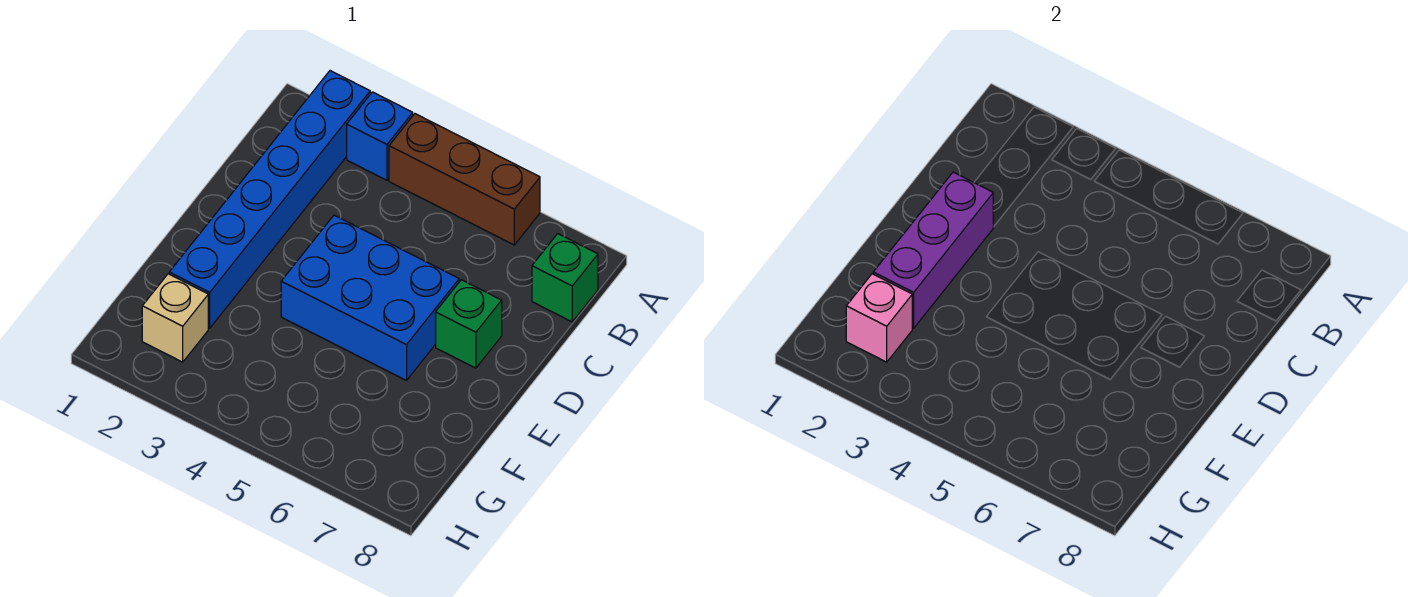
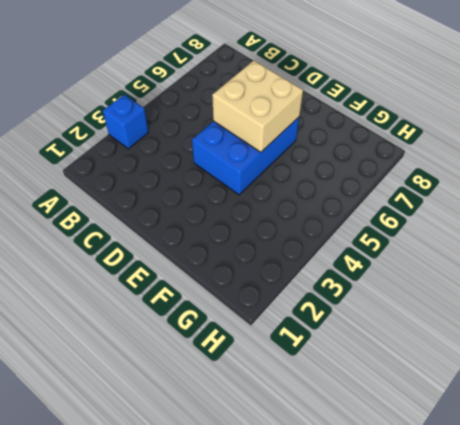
tan 2x2 brick [212,60,303,152] -> none
none -> blue 1x6 brick [169,71,370,328]
none -> brown 1x3 brick [389,114,540,245]

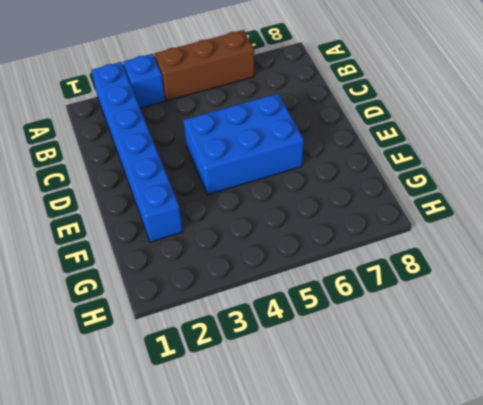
none -> green 1x1 brick [532,234,598,322]
none -> green 1x1 brick [436,280,502,368]

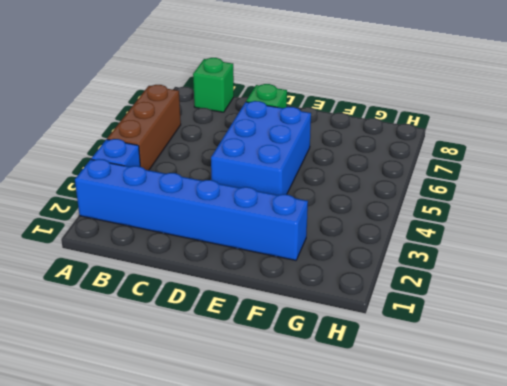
none -> tan 1x1 brick [142,274,208,362]
none -> purple 1x3 brick [873,172,993,328]

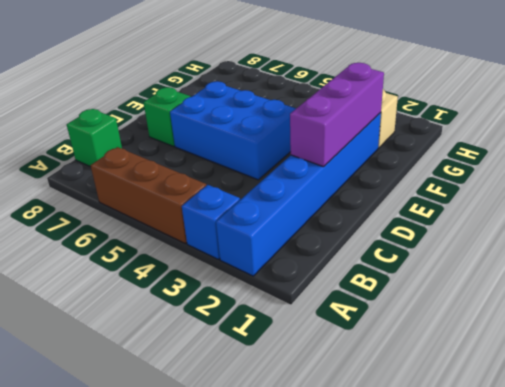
none -> pink 1x1 brick [846,274,912,362]

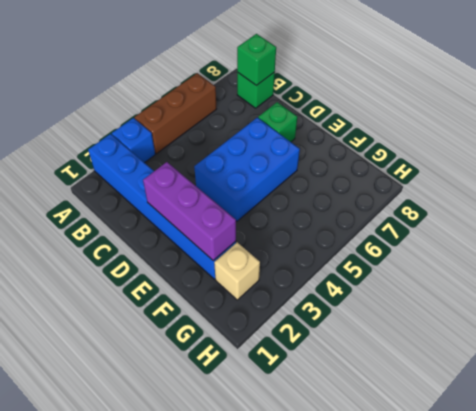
green 1x1 brick [237,34,276,86] -> none
none -> pink 1x1 brick [846,274,912,362]

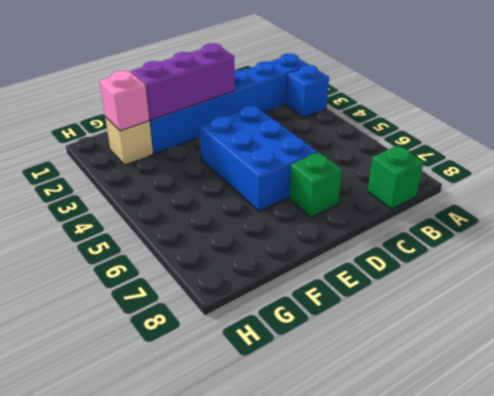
none -> brown 1x3 brick [389,114,540,245]

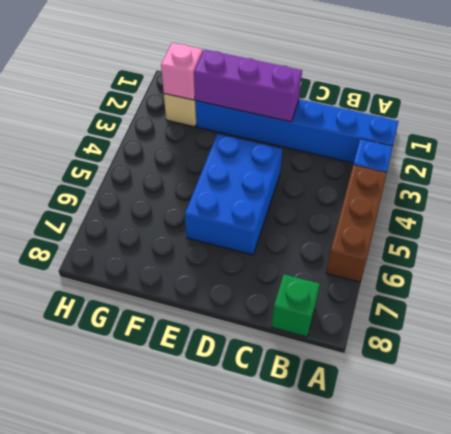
none -> green 1x1 brick [436,280,502,368]

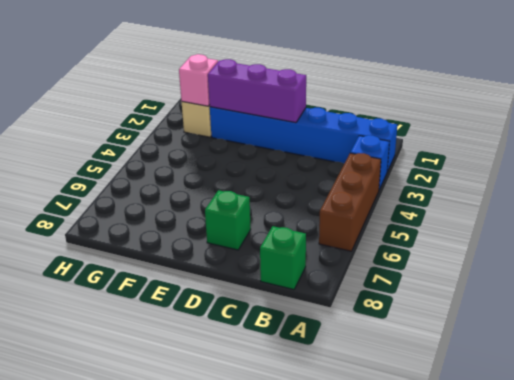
none -> blue 2x3 brick [281,215,459,381]

